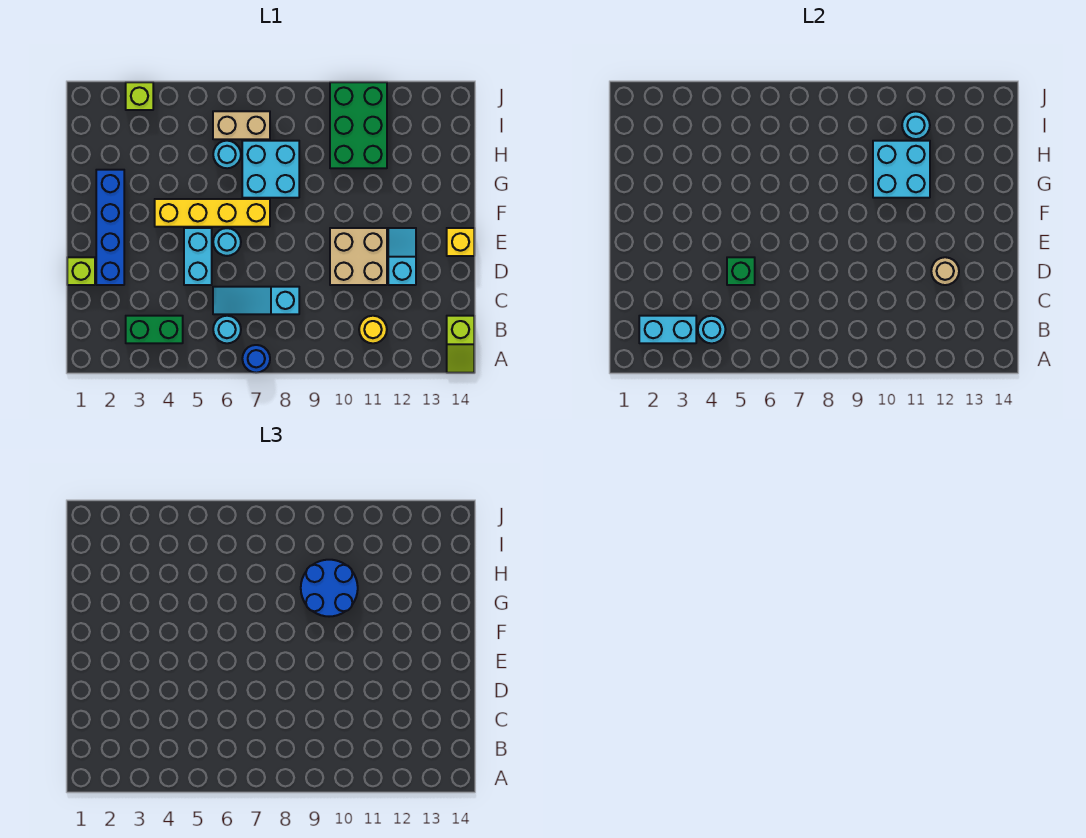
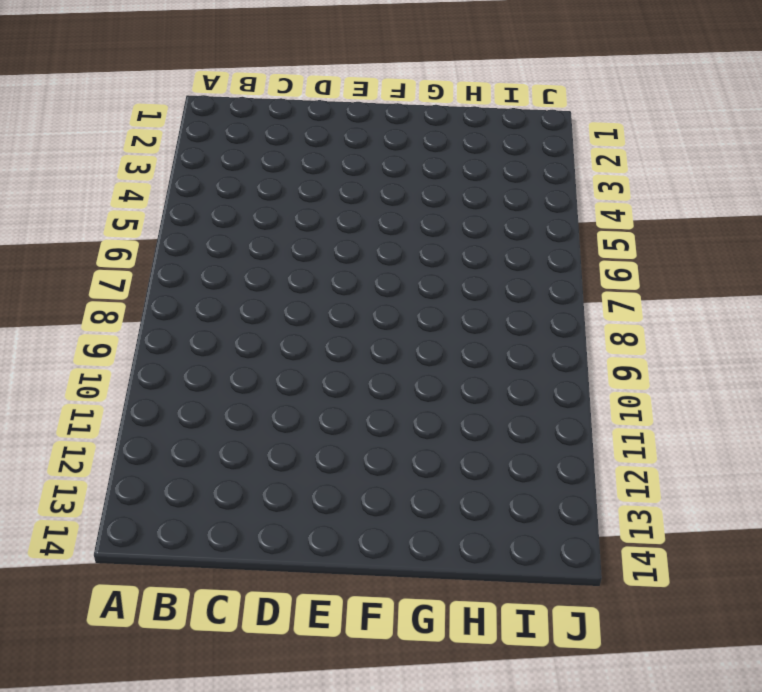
none -> blue 1x1 round brick [242,345,270,373]
none -> lime 1x2 slope [447,316,474,373]
none -> green 1x2 brick [126,316,183,343]

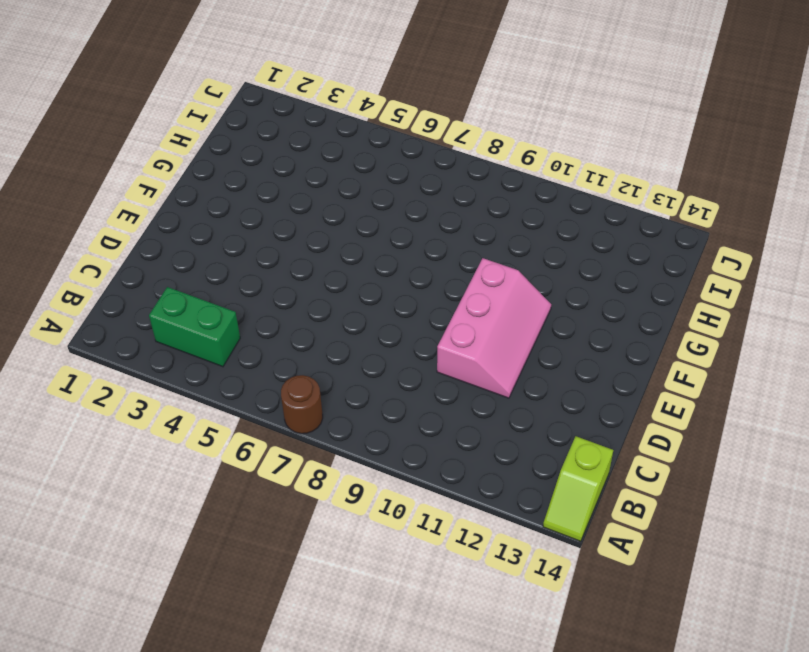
brown 1x1 round brick [281,375,323,434] -> blue 1x1 round brick [242,345,270,373]
pink 2x3 slope [437,258,551,398] -> tan 2x2 brick [330,228,387,285]
none -> cyan 1x1 round brick [213,316,241,343]
none -> yellow 1x1 round brick [359,316,387,343]
none -> cyan 1x3 slope [213,287,299,314]

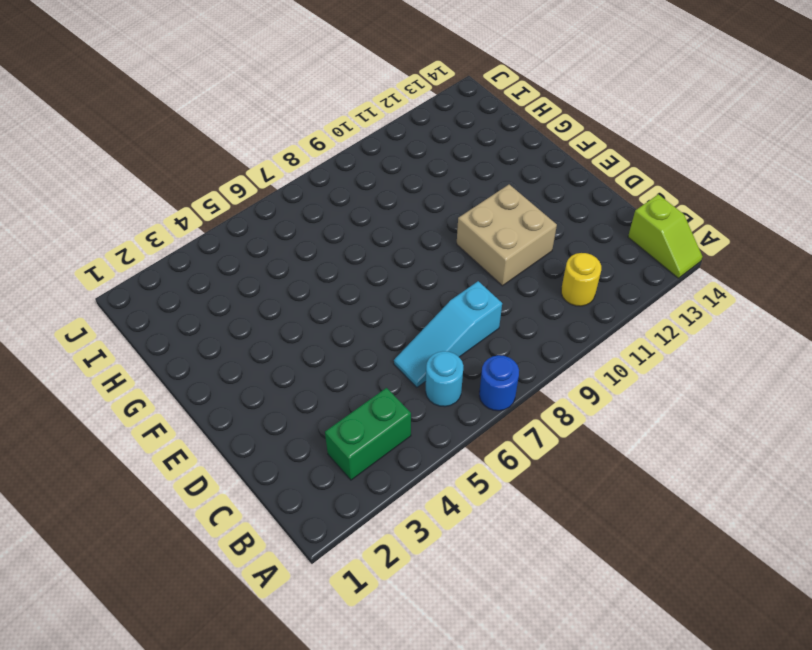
none -> lime 1x1 brick [67,257,95,285]
none -> blue 1x4 brick [96,170,124,285]
none -> cyan 1x2 brick [184,228,212,285]

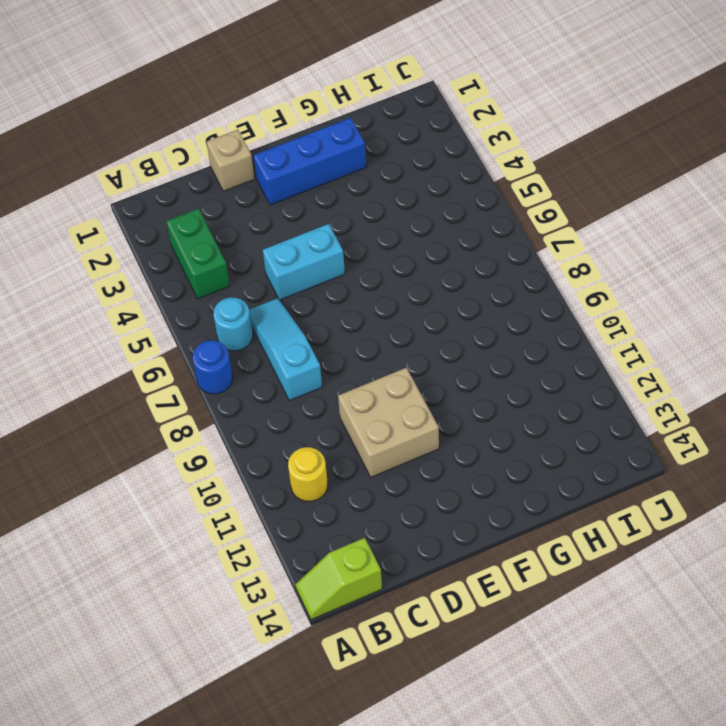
tan 1x1 brick [207,130,254,191] -> lime 1x1 brick [67,257,95,285]
blue 1x3 brick [254,118,366,205] -> blue 1x4 brick [96,170,124,285]
none -> cyan 1x2 slope [388,228,416,285]
none -> cyan 1x1 round brick [213,228,241,256]
none -> yellow 1x1 brick [447,228,474,256]

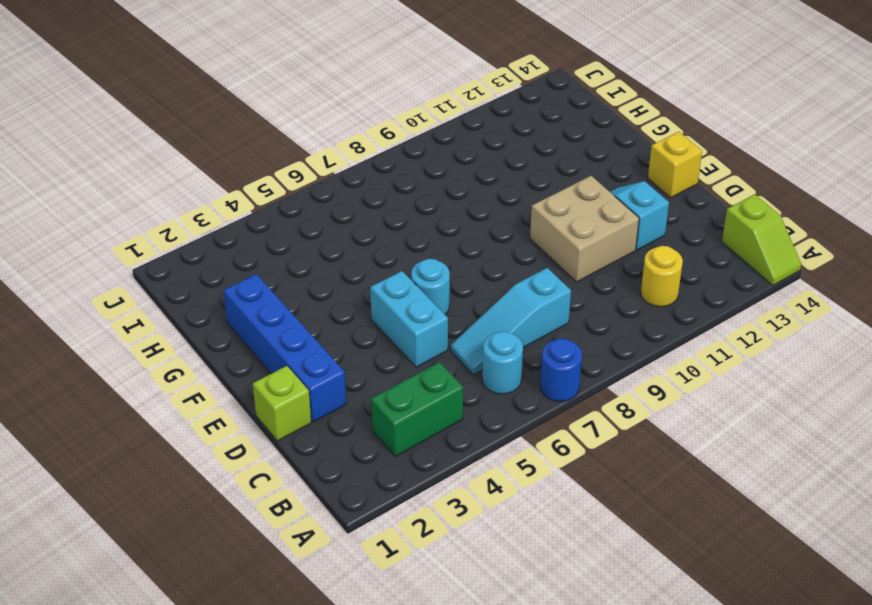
none -> yellow 1x4 brick [155,199,270,227]
none -> cyan 2x2 brick [242,141,299,198]
none -> cyan 1x1 round brick [213,141,241,168]

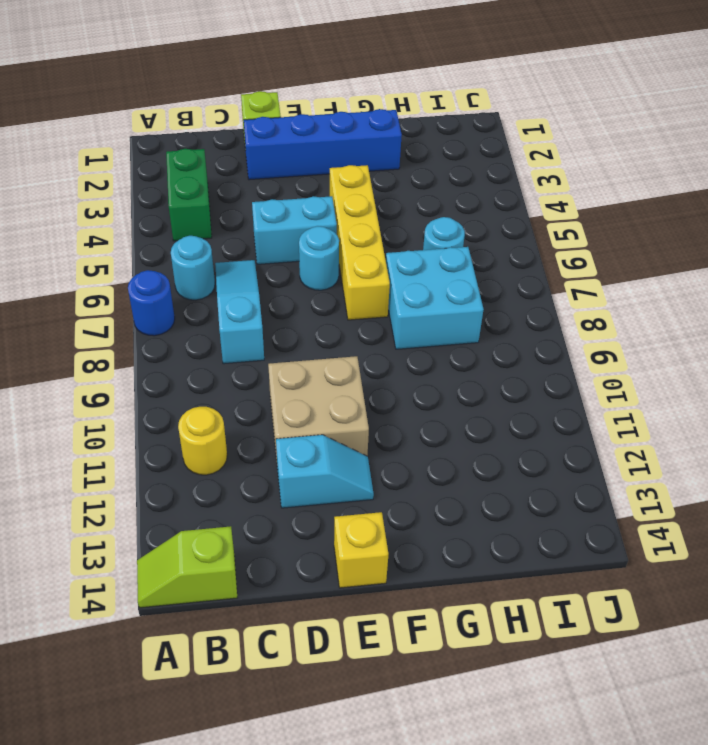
none -> green 2x3 brick [330,82,387,168]
none -> tan 1x2 brick [213,111,270,139]
none -> lime 1x1 brick [126,82,153,110]

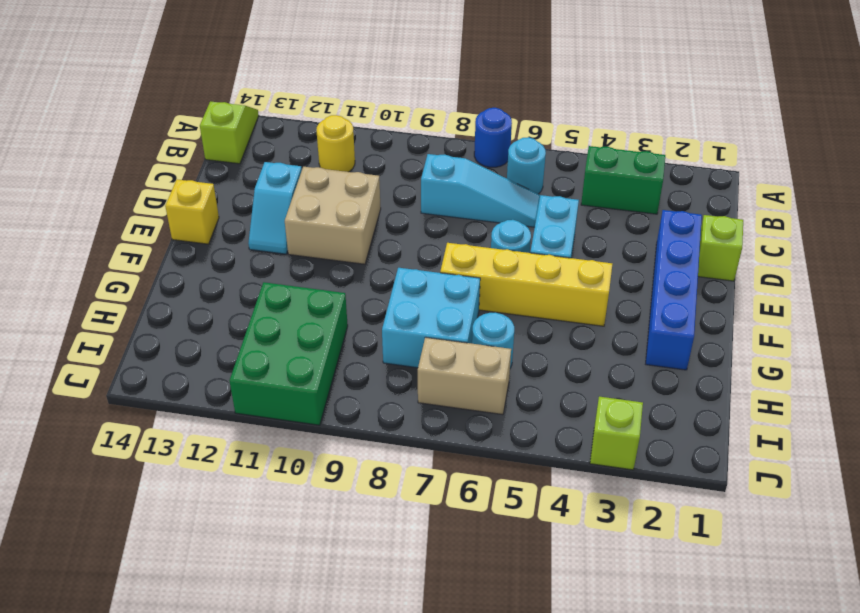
none -> cyan 1x2 brick [639,316,696,343]
none -> cyan 1x1 round brick [698,316,726,343]
none -> green 1x1 brick [727,257,755,285]

